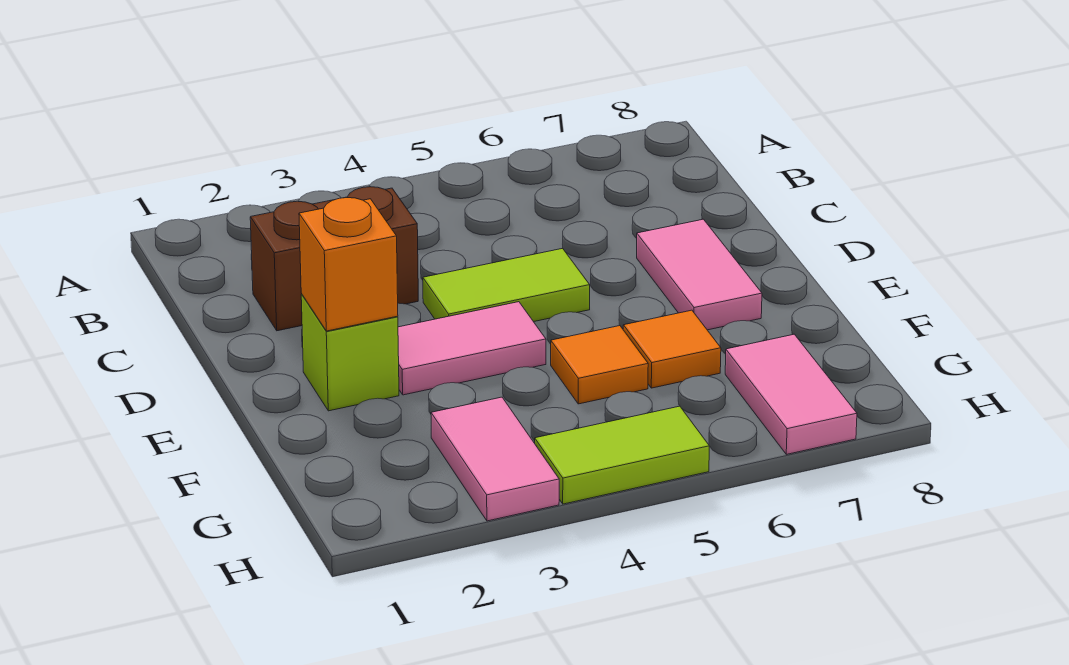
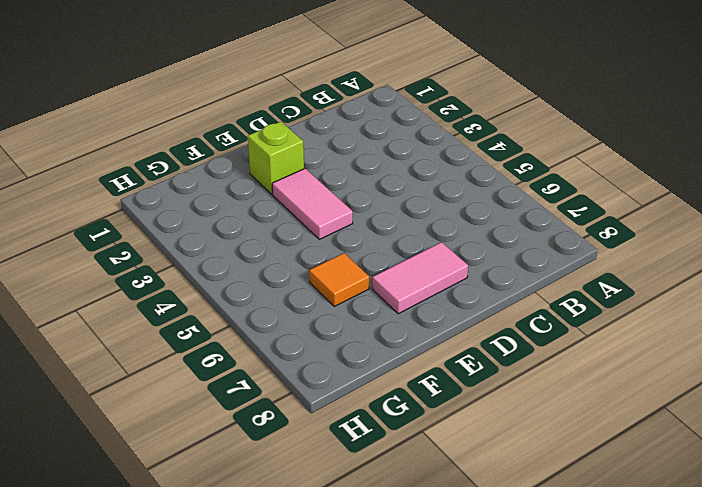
none -> brown 1x2 brick [250,187,418,331]
none -> lime 1x2 tile [423,248,590,322]

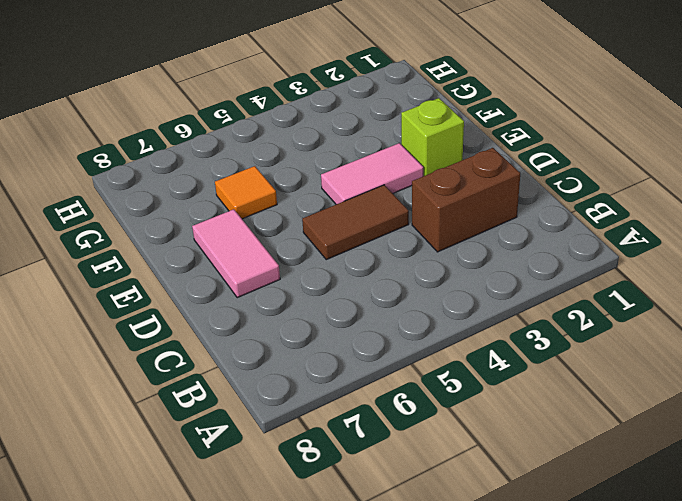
brown 1x2 tile [302,185,409,260] -> lime 1x2 tile [423,248,590,322]
none -> orange 1x1 tile [551,326,648,404]
none -> pink 1x2 tile [431,397,559,521]

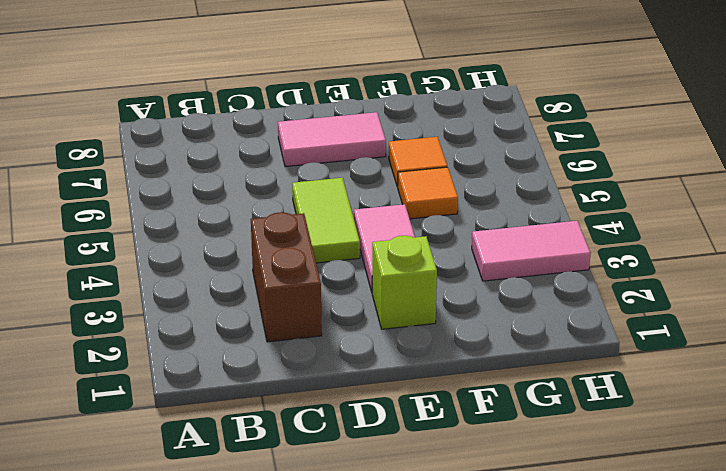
none -> pink 1x2 tile [725,334,857,454]
none -> lime 1x2 tile [535,406,709,504]

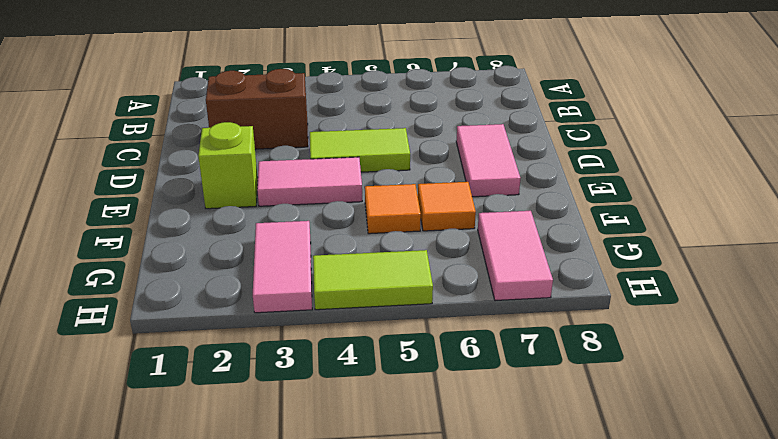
none -> orange 1x1 brick [299,198,398,331]

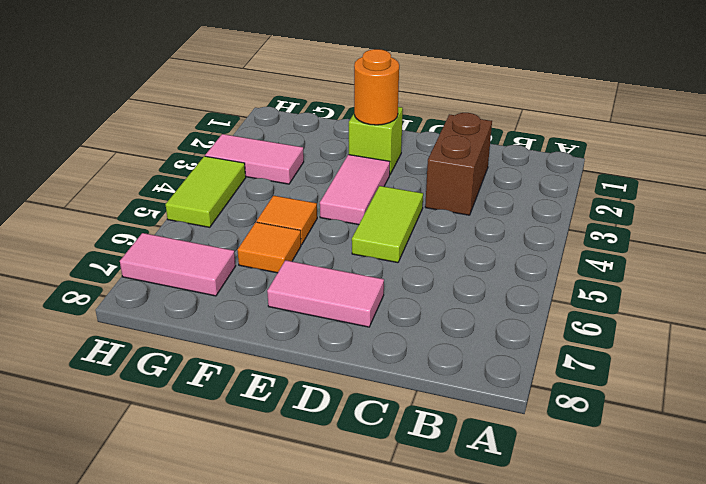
orange 1x1 round brick [354,49,399,125] -> orange 1x1 brick [299,198,398,331]

